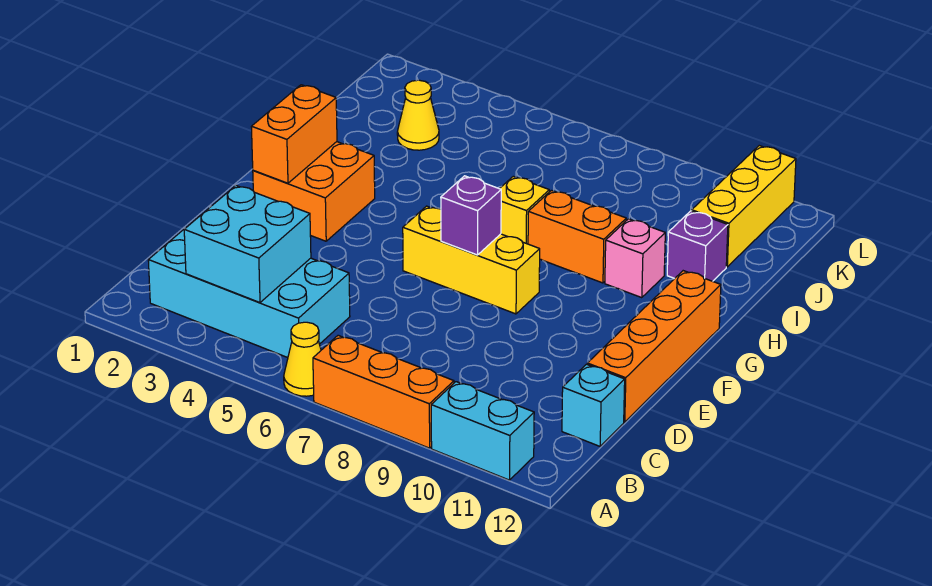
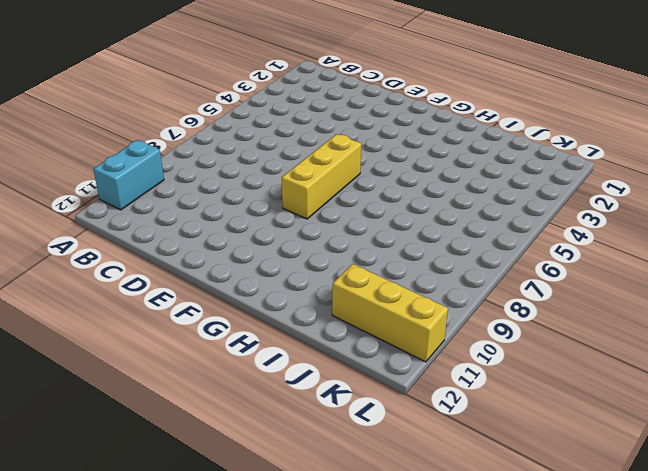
none -> yellow 1x1 cone [284,322,321,396]
none -> orange 1x3 brick [313,335,454,448]
none -> cyan 2x4 brick [148,219,350,358]

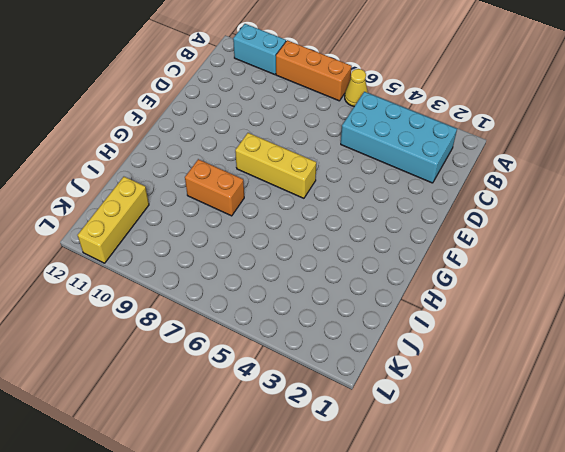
none -> cyan 1x1 brick [562,364,625,446]
none -> orange 1x4 brick [587,271,721,422]
none -> orange 2x2 brick [253,142,375,241]

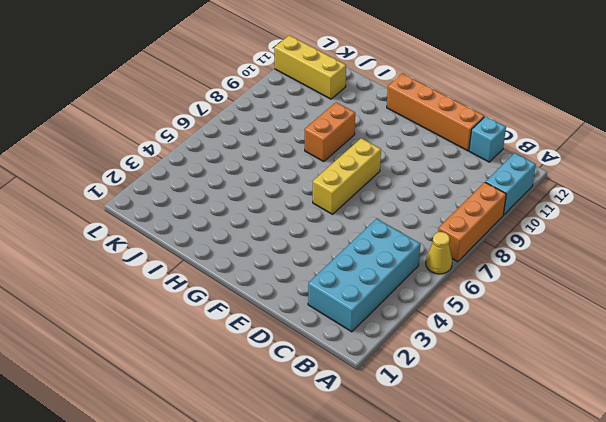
none -> orange 2x2 brick [253,142,375,241]
none -> yellow 1x1 brick [500,176,549,244]
none -> pink 1x1 brick [605,219,665,298]

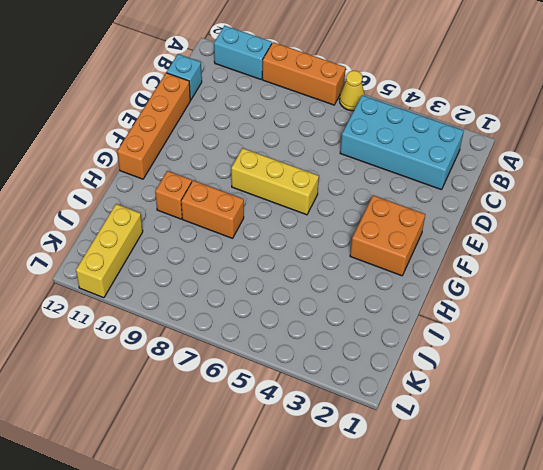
orange 1x1 brick [155,171,192,219] -> pink 1x1 brick [605,219,665,298]
none -> yellow 1x1 brick [500,176,549,244]
none -> purple 1x1 brick [667,211,728,281]
none -> yellow 1x1 cone [397,80,439,150]

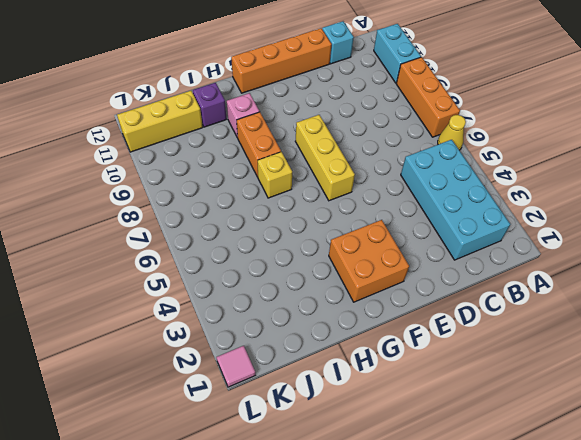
pink 1x1 tile [216,346,255,387] -> none
none -> yellow 1x1 cone [397,80,439,150]
none -> cyan 2x2 brick [184,186,311,303]
none -> orange 1x2 brick [251,85,337,183]

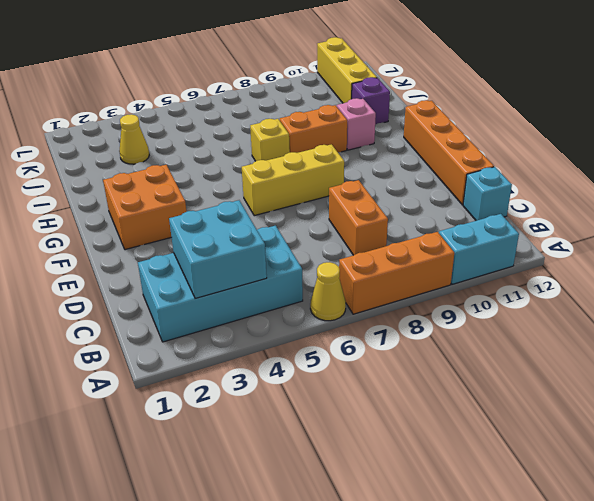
orange 1x2 brick [329,180,388,255] -> orange 1x2 brick moved to [251,85,337,183]
none -> purple 1x1 brick [441,176,501,255]

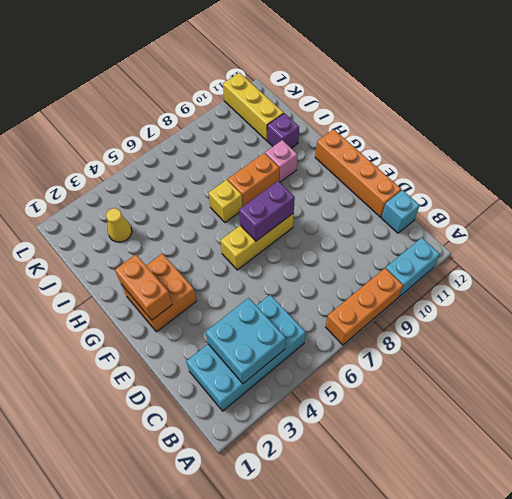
purple 1x2 brick [239,181,295,241] -> purple 1x1 brick [441,176,501,255]
none -> yellow 1x1 cone [284,322,321,396]

